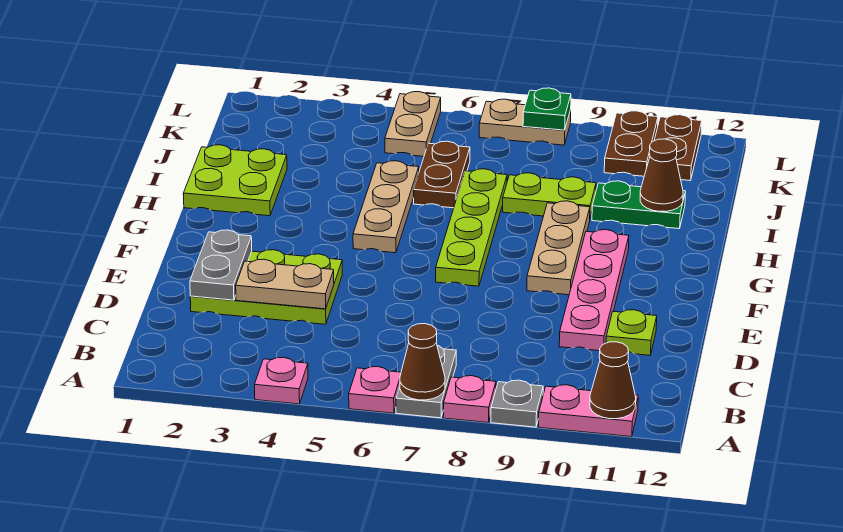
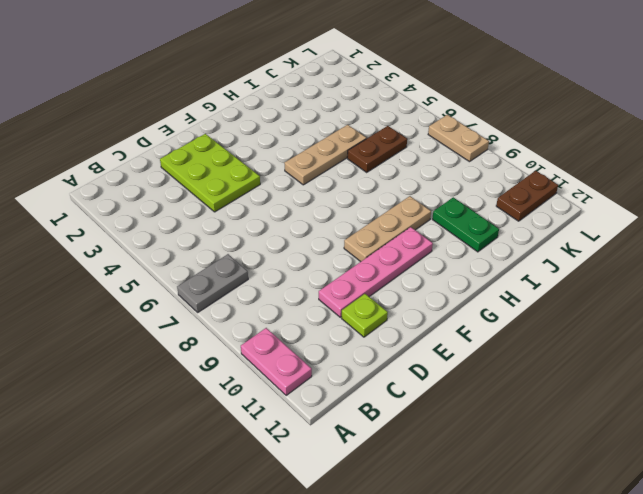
none -> pink 1x1 plate [255,357,308,404]
none -> pink 1x1 plate [349,367,401,413]
none -> pink 1x1 plate [443,376,496,422]

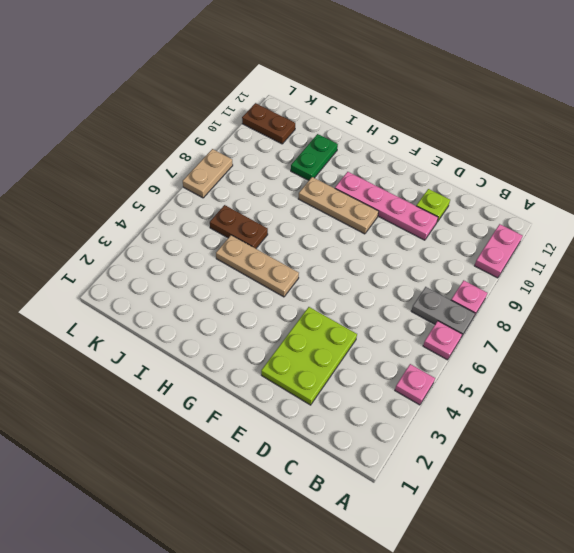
none -> grey 1x1 plate [491,380,543,427]
none -> lime 1x4 plate [436,169,507,286]
none -> lime 2x2 plate [183,145,287,216]

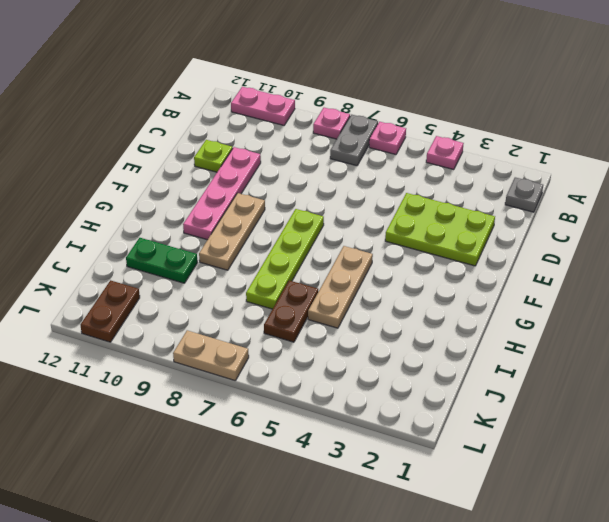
grey 1x1 plate [505,177,543,212] -> grey 1x1 plate moved to [491,380,543,427]
none -> lime 2x2 plate [183,145,287,216]
none -> lime 1x2 plate [503,173,596,218]
none -> tan 1x2 plate [385,92,441,156]

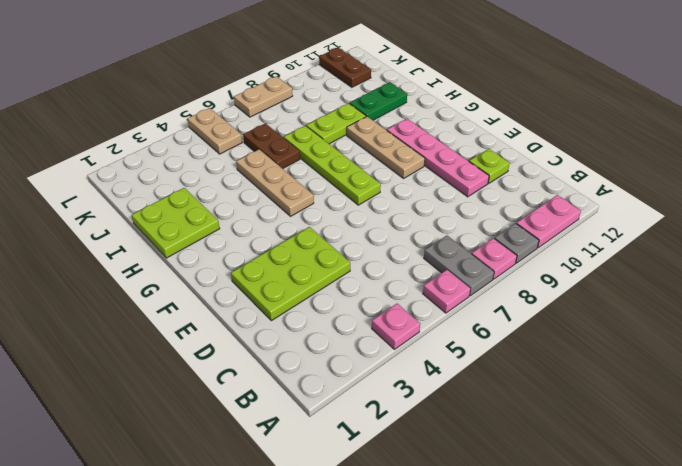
none -> brown 1x2 plate [604,111,658,176]
none -> brown 1x1 cone [400,324,445,400]
none -> brown 1x1 cone [590,342,636,419]

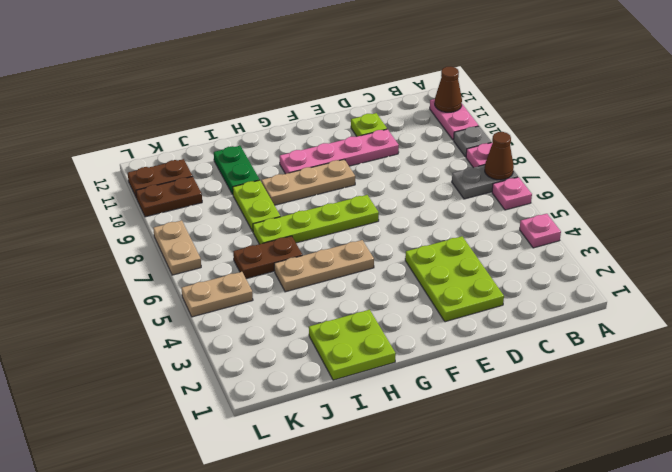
none -> grey 1x2 plate [190,230,252,300]
none -> tan 1x2 plate [236,259,334,309]
none -> brown 1x1 cone [640,139,683,212]

